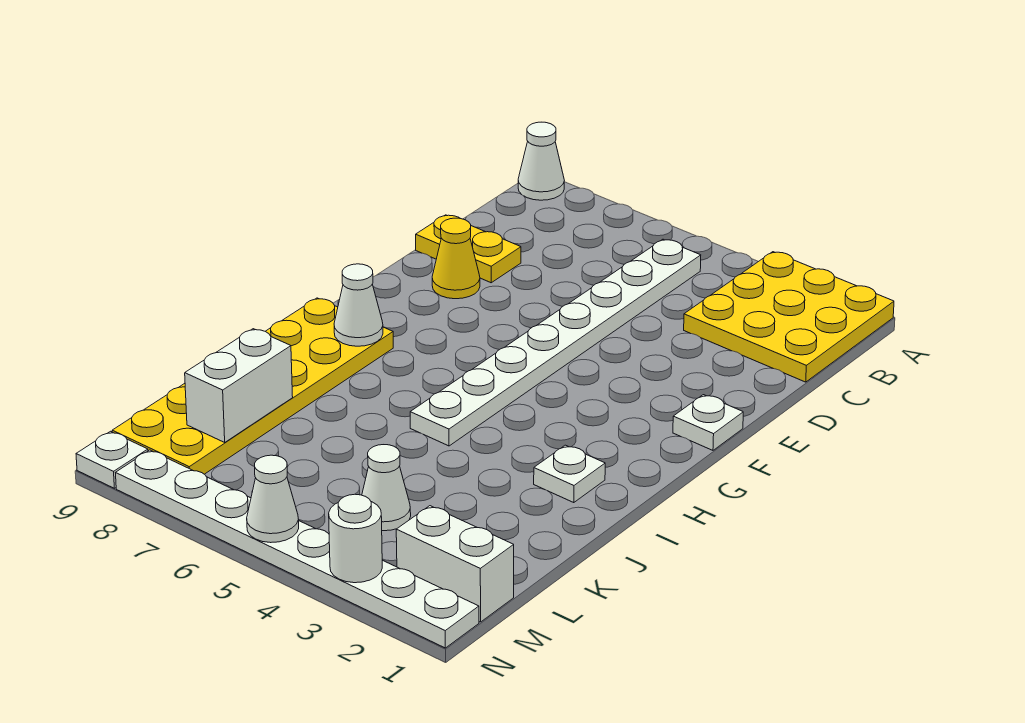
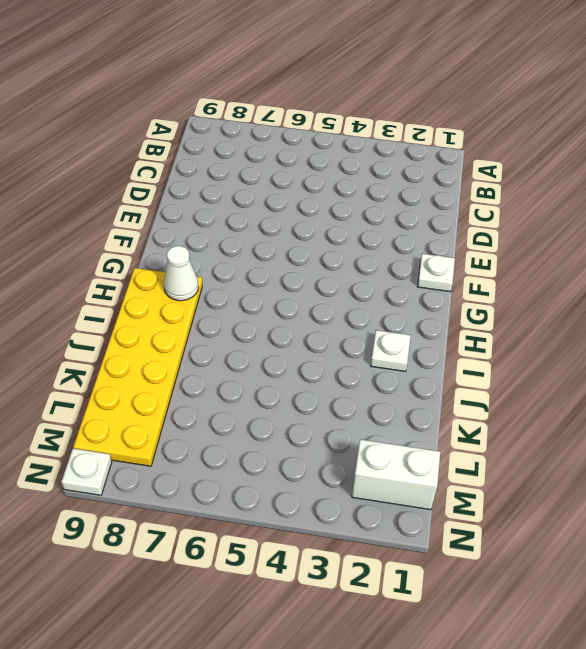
none -> yellow 3x3 plate [684,252,894,382]
none -> white 1x1 cone [518,122,564,200]
none -> white 1x8 plate [410,239,701,446]

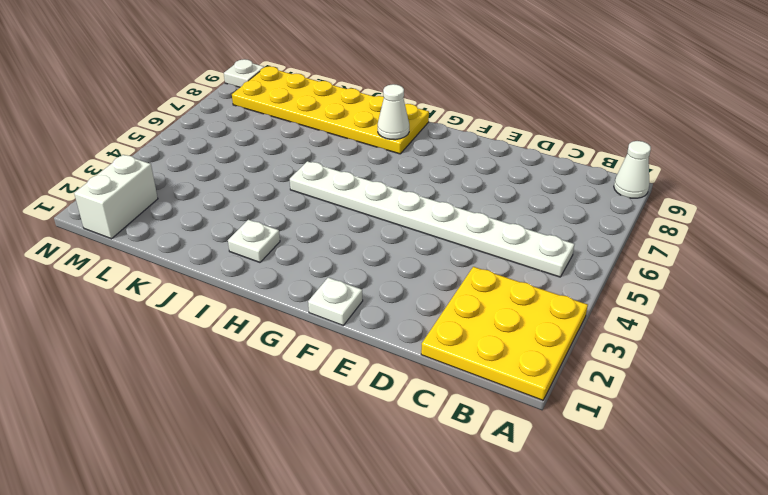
none -> yellow 1x2 plate [416,215,521,283]
none -> yellow 1x1 cone [432,218,480,299]
none -> white 1x1 cone [362,445,411,531]

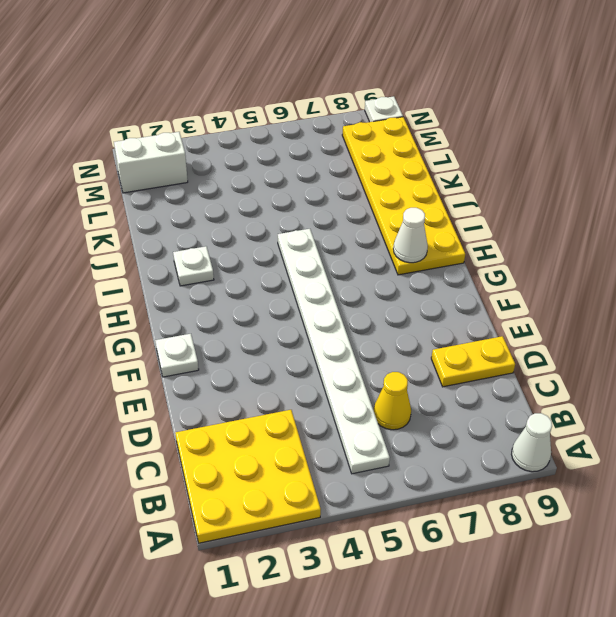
yellow 1x1 cone [374,372,411,430] -> yellow 1x1 cone moved to [432,218,480,299]
none -> white 1x1 cone [362,445,411,531]
none -> white 1x8 plate [116,450,479,648]
none -> white 1x2 brick [185,329,293,442]

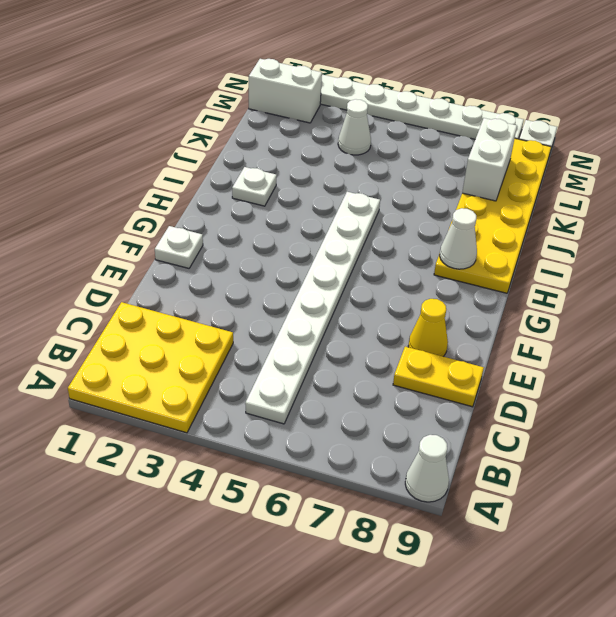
none -> white 1x1 round brick [329,494,382,583]
none -> white 1x1 cone [247,455,299,543]

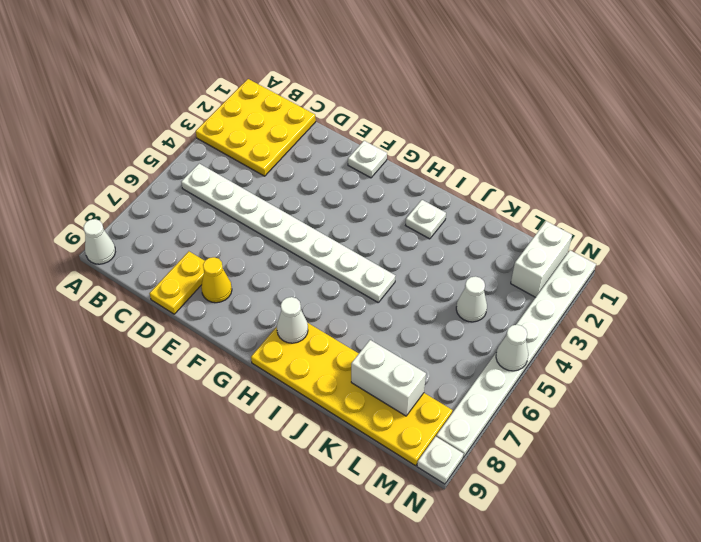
none -> white 1x1 round brick [329,494,382,583]

